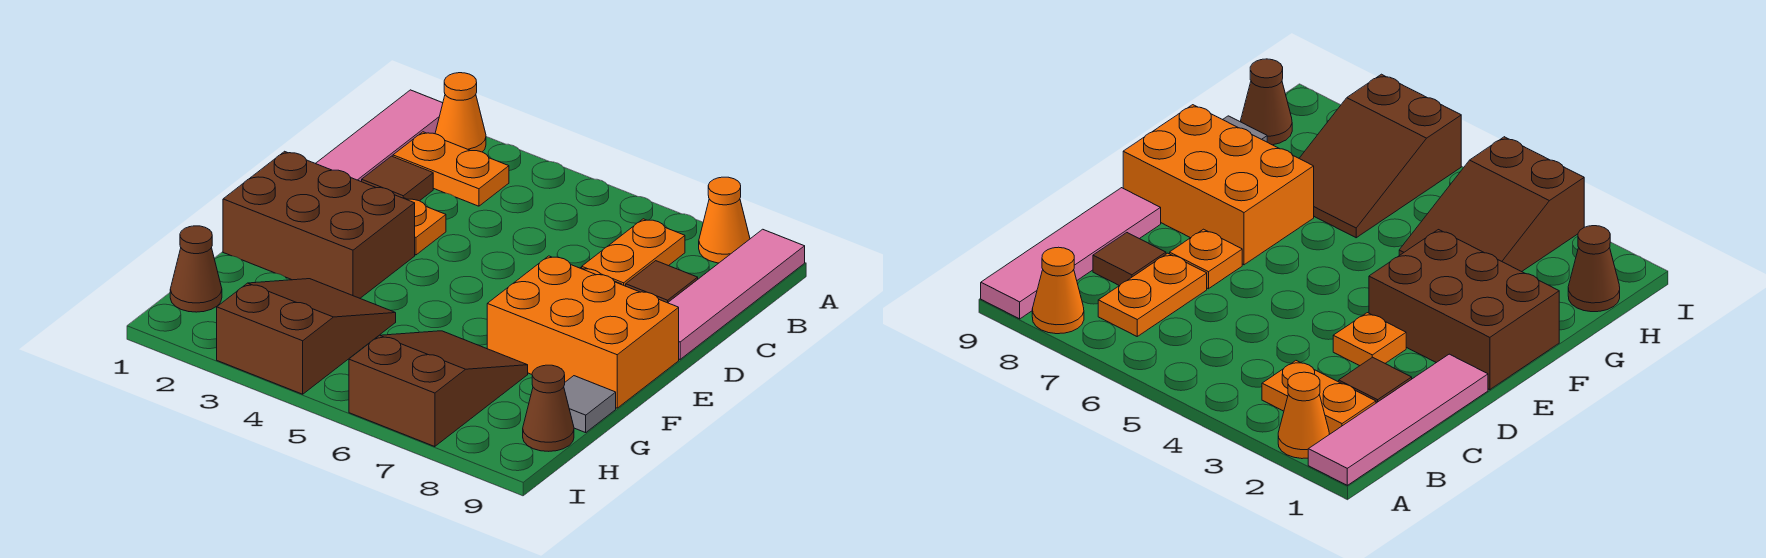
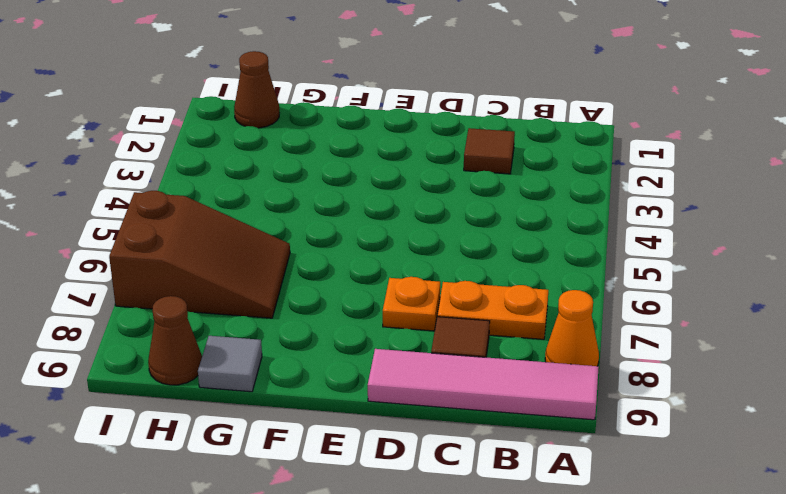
none -> pink 1x4 tile [316,90,443,182]
none -> orange 1x1 cone [435,73,486,152]
none -> orange 1x2 plate [393,132,509,206]

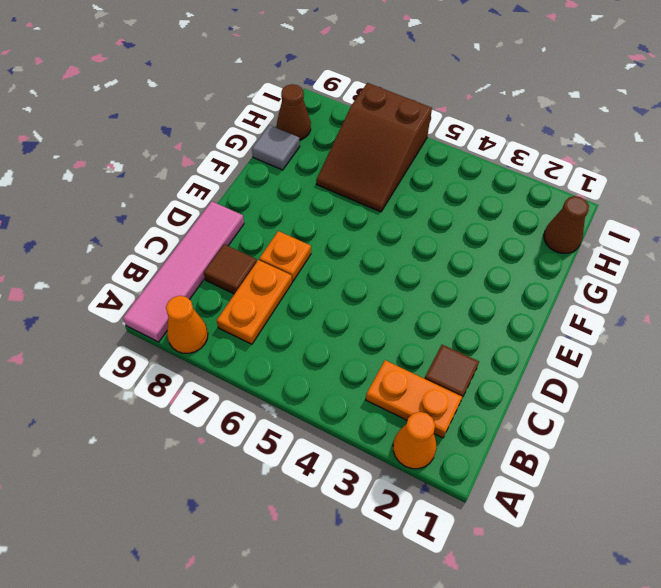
none -> pink 1x4 tile [316,90,443,182]
none -> orange 1x1 plate [404,198,446,255]
none -> brown 2x3 brick [223,151,415,298]

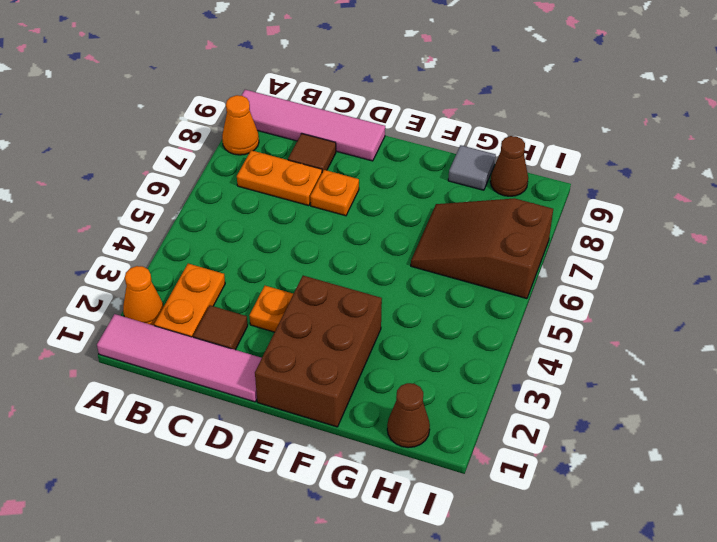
none -> orange 2x3 brick [487,256,679,408]
none -> brown 2x3 slope [217,279,396,394]

